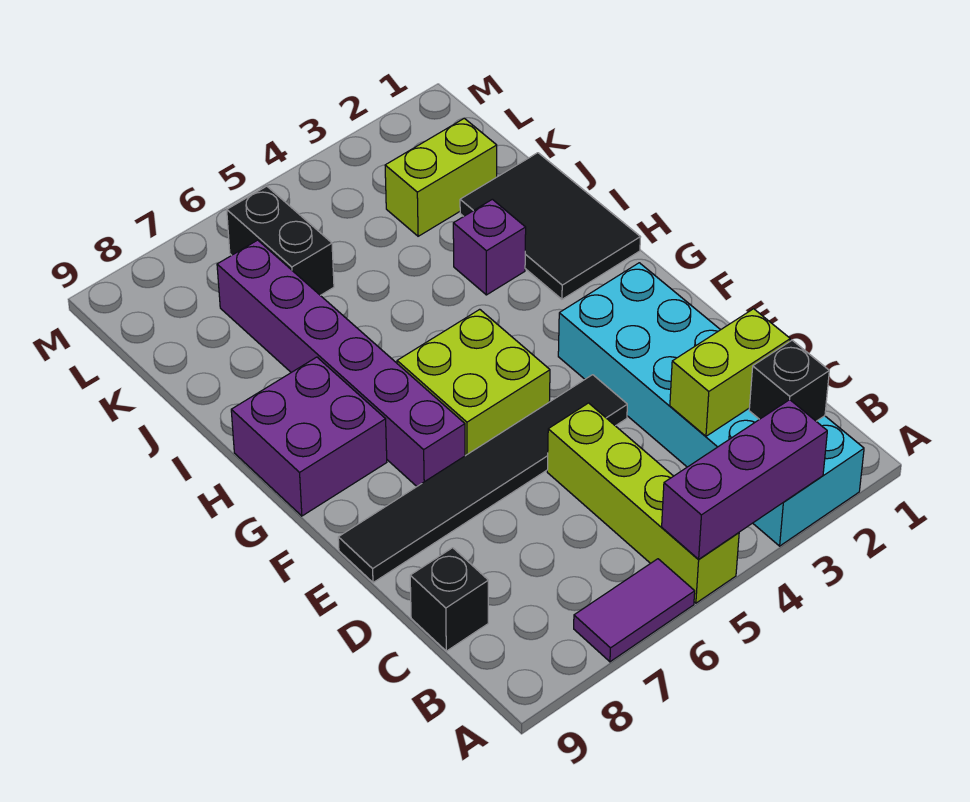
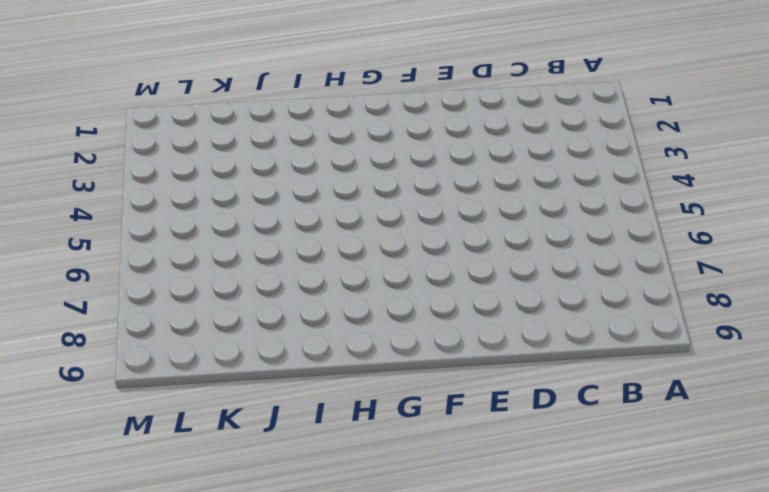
none -> cyan 2x6 brick [558,263,864,546]
none -> lime 1x4 brick [547,403,739,603]
none -> purple 1x2 tile [574,559,695,662]

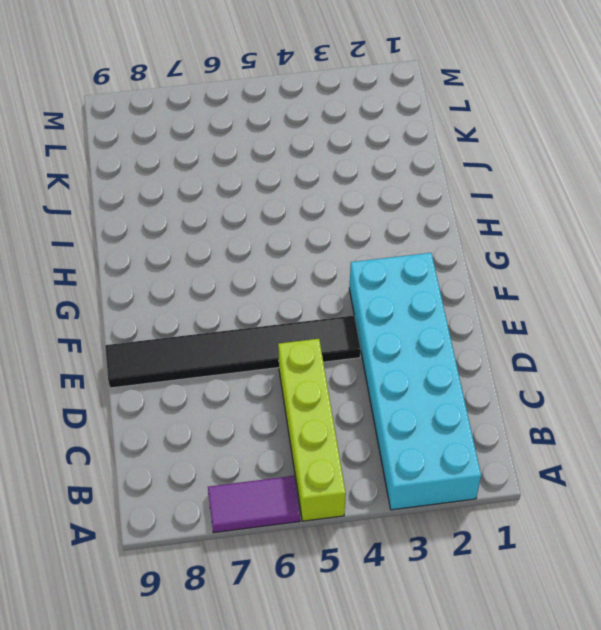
none -> black 1x1 brick [410,548,488,651]
none -> lime 2x2 brick [397,309,550,456]
none -> purple 1x6 brick [217,240,465,486]

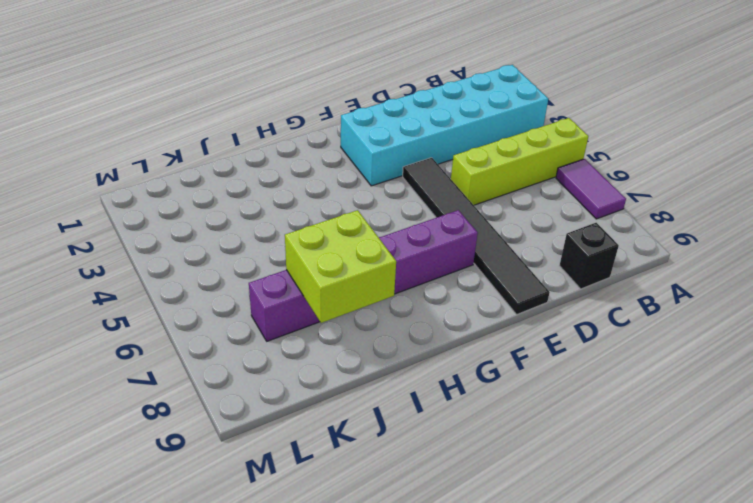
lime 2x2 brick [285,210,396,323] -> lime 2x2 brick moved to [397,309,550,456]
none -> purple 2x2 brick [231,357,387,516]
none -> black 2x3 tile [460,153,640,299]
none -> purple 1x1 brick [453,199,526,295]

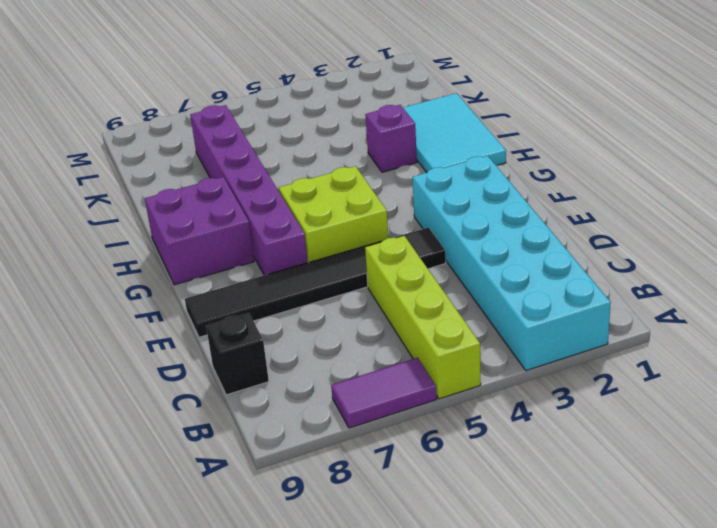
cyan 2x3 tile [403,93,506,172] -> black 2x3 tile [460,153,640,299]
none -> lime 1x2 brick [385,118,497,236]
none -> black 1x2 brick [227,186,334,295]
none -> purple 1x3 brick [662,400,827,559]

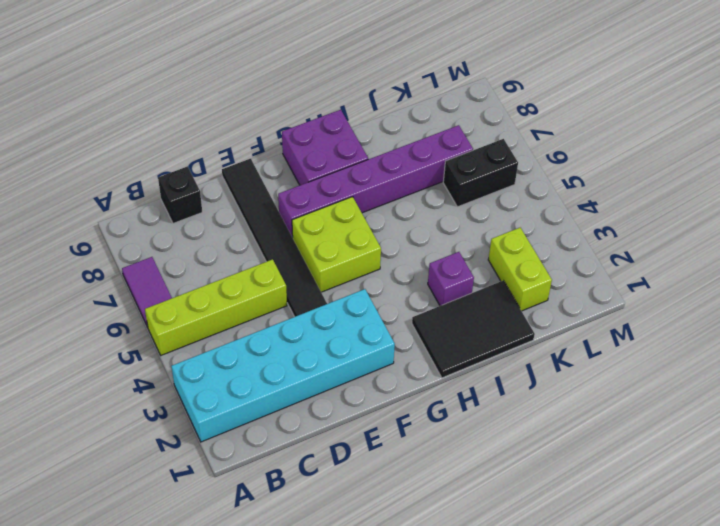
none -> purple 1x3 brick [662,400,827,559]
none -> black 1x1 brick [749,340,829,421]
none -> lime 1x2 brick [670,309,790,436]

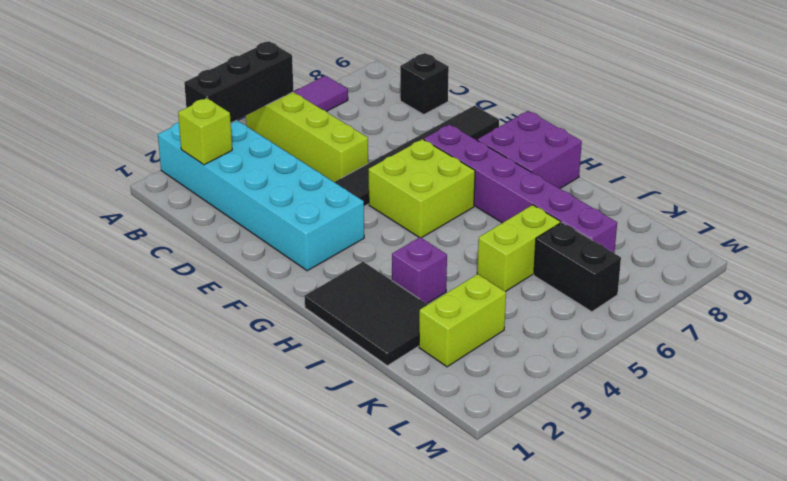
black 1x3 brick [184,41,294,123] -> purple 1x3 brick [662,400,827,559]
lime 1x1 brick [178,98,232,165] -> black 1x1 brick [749,340,829,421]
lime 1x2 brick [477,205,561,292] -> lime 1x2 brick moved to [670,309,790,436]

